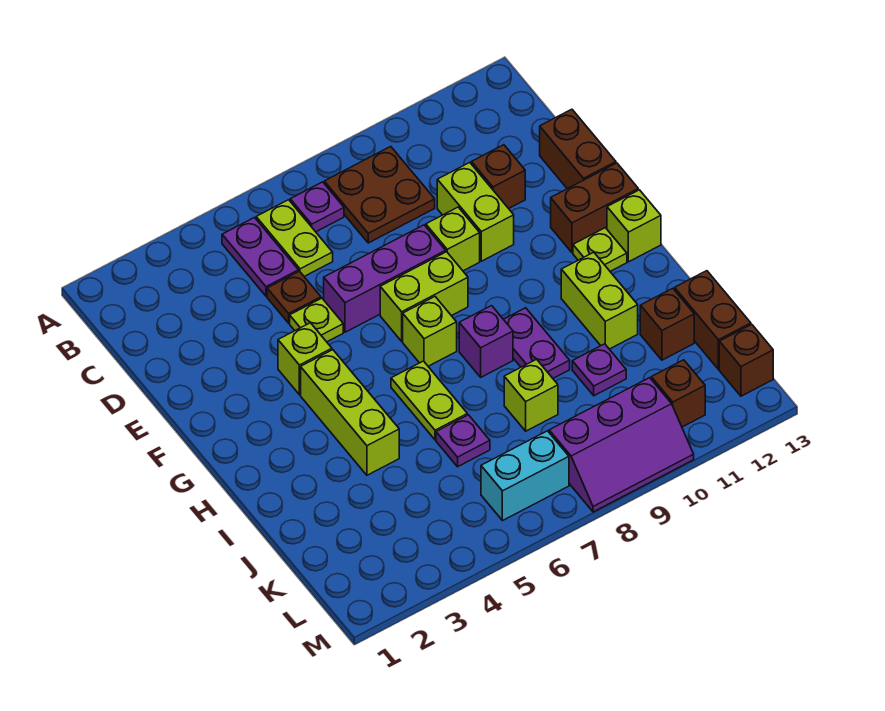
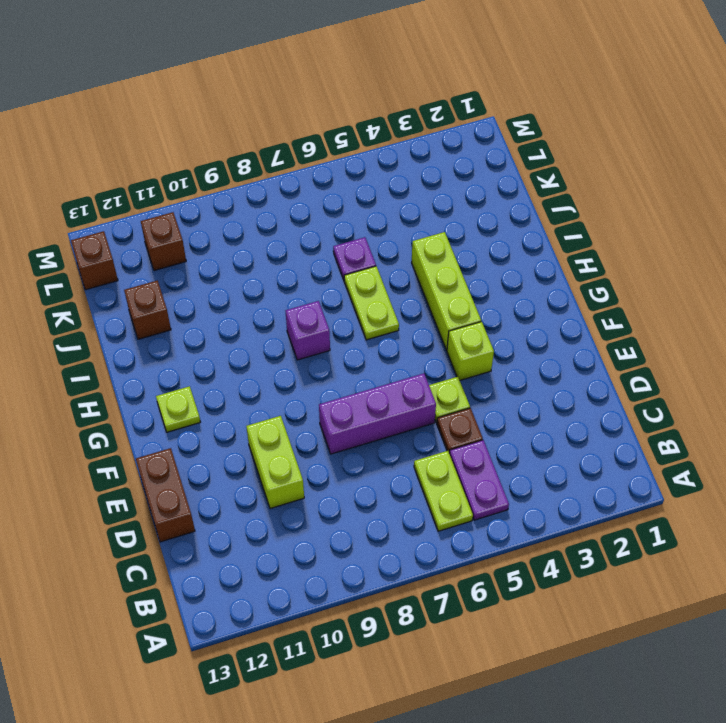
none -> purple 1x1 plate [290,182,344,232]
none -> brown 2x2 plate [324,147,435,243]
none -> brown 1x1 brick [471,145,525,209]
none -> lime 1x1 brick [426,207,480,271]

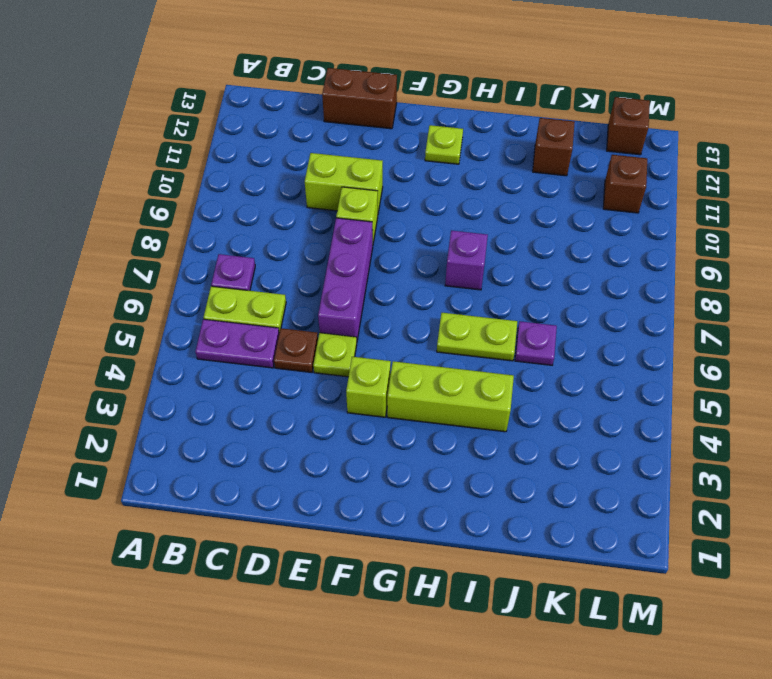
none -> brown 2x2 plate [324,147,435,243]
none -> brown 1x1 brick [471,145,525,209]
none -> lime 1x2 brick [380,252,468,341]
none -> brown 1x2 brick [551,163,638,253]

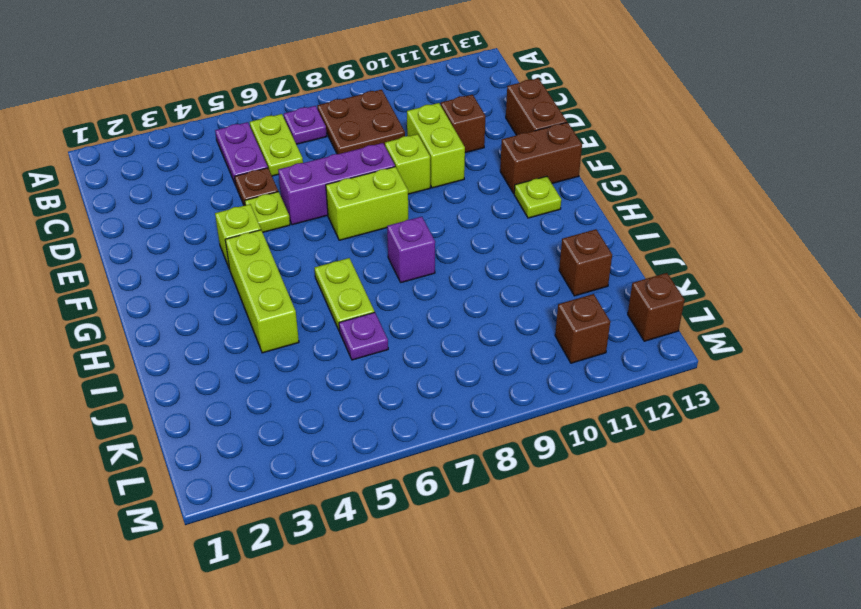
none -> lime 1x1 brick [403,297,457,366]
none -> lime 1x1 brick [607,190,661,262]
none -> purple 1x2 plate [503,308,570,378]
none -> lime 1x2 brick [561,252,638,349]

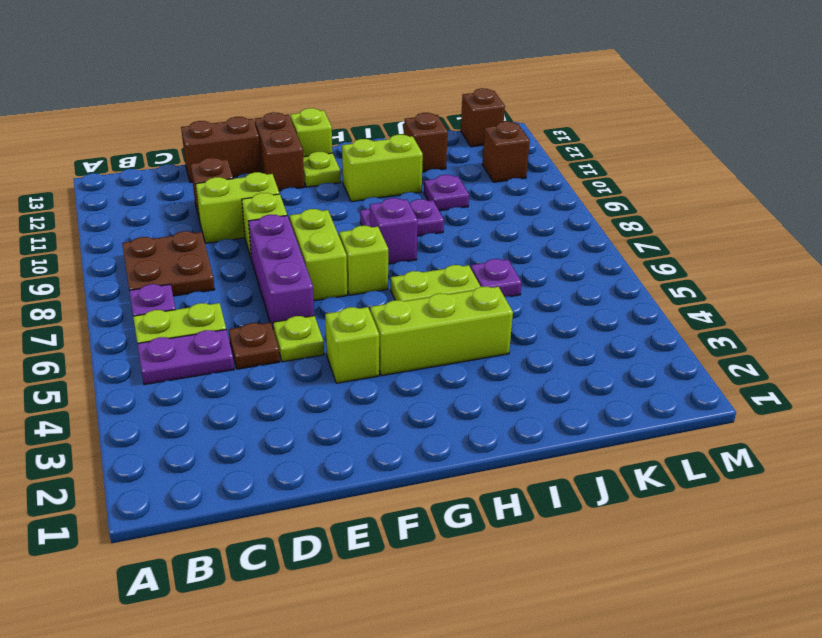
none -> lime 1x1 brick [504,359,558,431]
none -> brown 1x2 brick [675,271,751,369]
none -> cyan 1x2 brick [481,431,569,521]
none -> purple 2x3 slope [549,378,694,512]

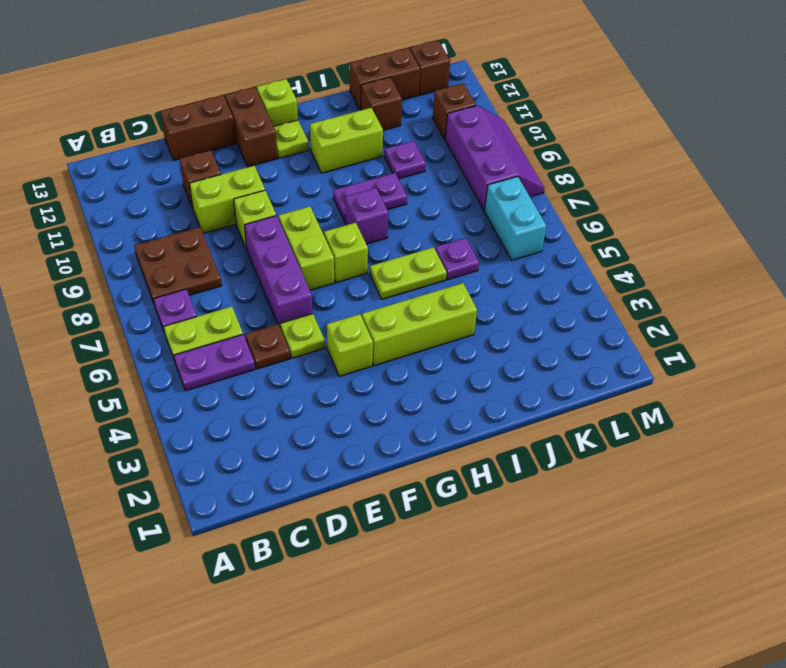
none -> lime 1x1 brick [504,359,558,431]

